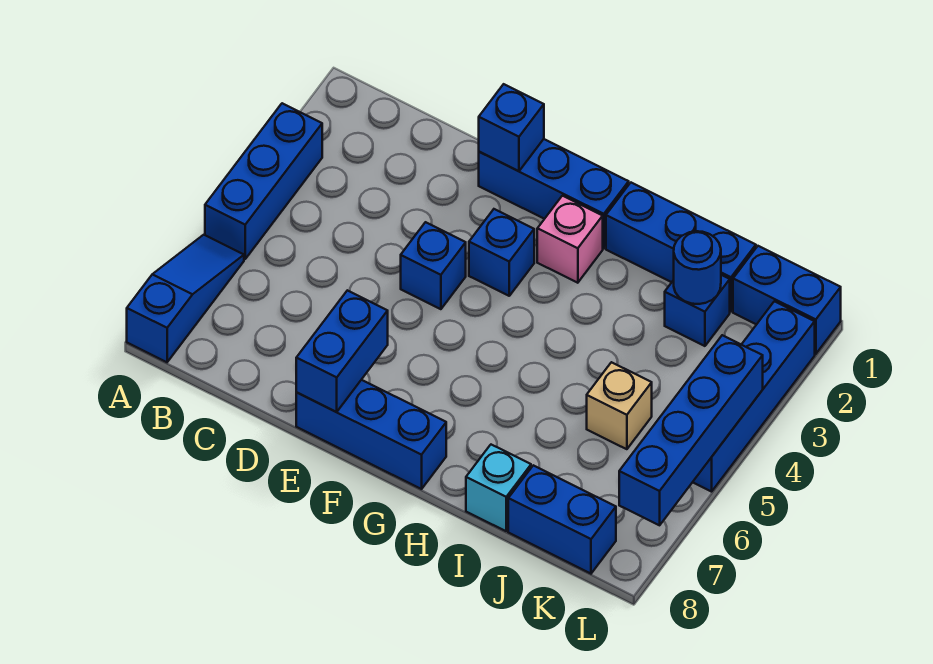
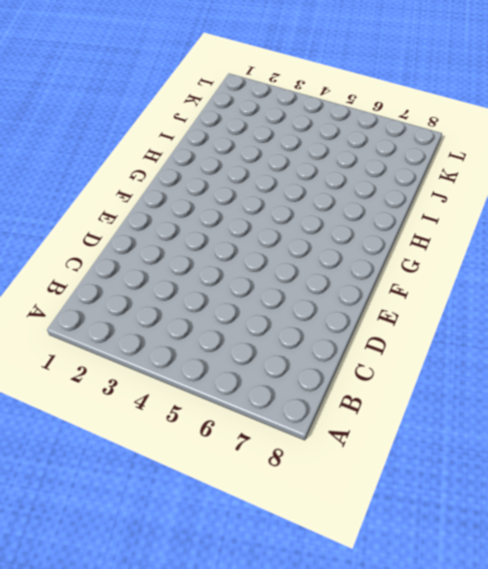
none -> blue 1x3 brick [205,103,322,259]
none -> blue 1x3 slope [127,235,244,362]
none -> blue 1x3 brick [479,139,629,248]

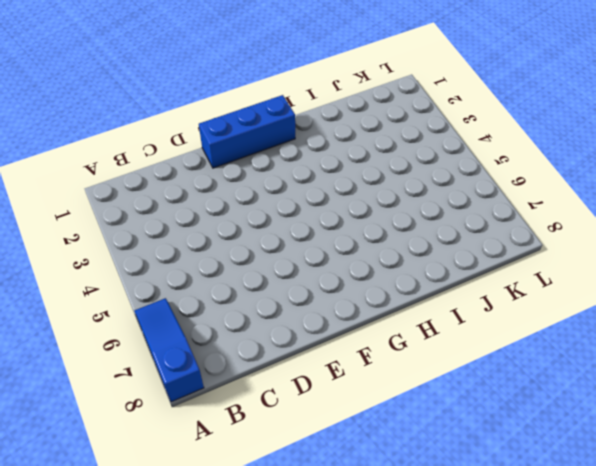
none -> blue 1x3 brick [205,103,322,259]
none -> blue 1x1 brick [401,222,466,309]
none -> blue 1x3 brick [296,380,446,489]

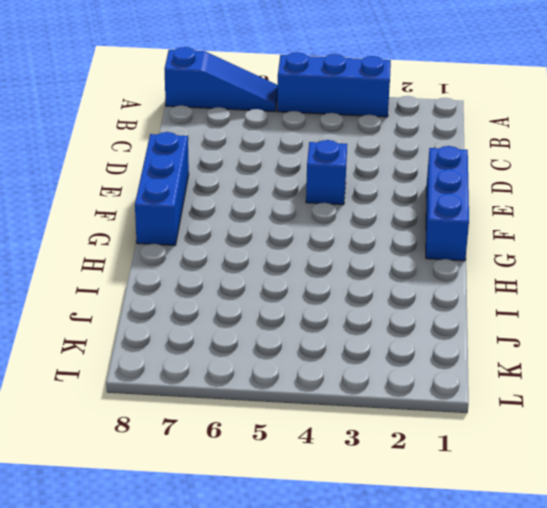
none -> blue 1x1 brick [469,209,534,296]
none -> pink 1x1 brick [537,196,603,283]
none -> blue 1x3 brick [606,183,756,312]

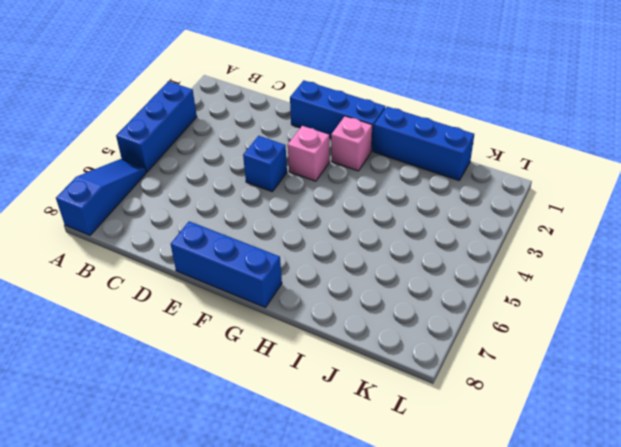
pink 1x1 brick [288,126,330,181] -> blue 1x1 brick [469,209,534,296]
none -> cyan 1x1 brick [466,445,531,531]
none -> blue 1x1 brick [665,275,730,346]
none -> tan 1x1 brick [587,362,652,449]

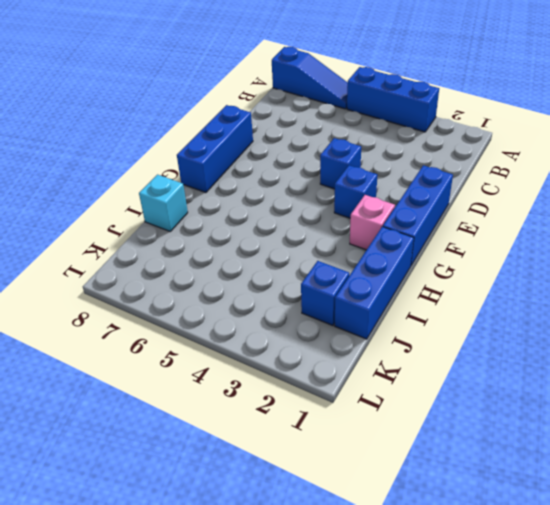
none -> tan 1x1 brick [587,362,652,449]
none -> blue 1x2 brick [508,465,616,574]
none -> blue 1x2 brick [733,246,841,354]

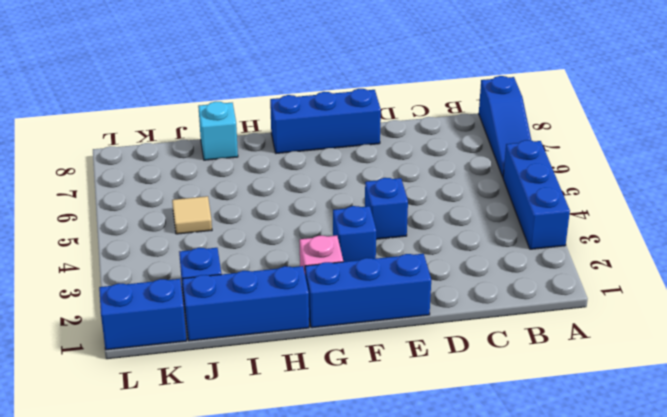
tan 1x1 tile [172,196,212,234] -> tan 1x1 brick [587,362,652,449]
none -> blue 1x2 brick [508,465,616,574]
none -> blue 1x4 brick [693,301,815,492]
none -> blue 1x1 brick [479,84,544,171]

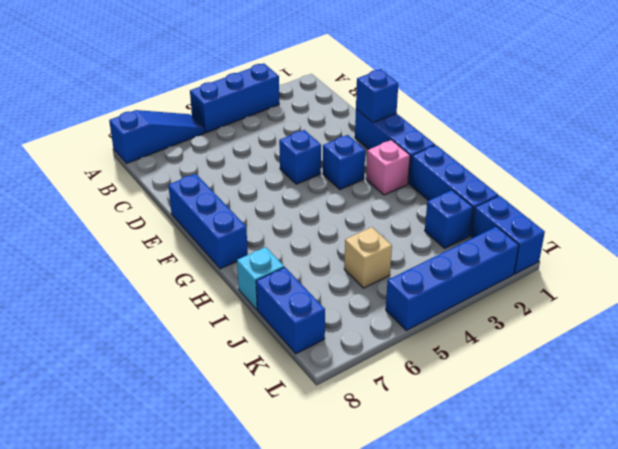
none -> blue 1x2 brick [296,290,388,412]
none -> blue 1x1 round brick [674,231,721,304]
none -> blue 1x4 brick [619,335,763,525]

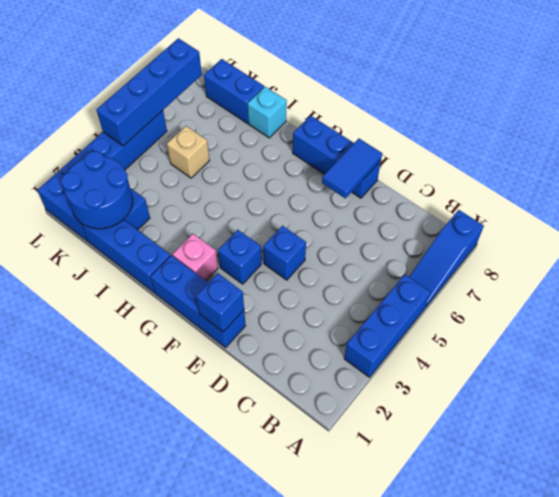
blue 1x2 tile [322,139,382,198] -> blue 1x2 brick [296,290,388,412]
blue 2x2 round brick [61,151,133,229] -> blue 1x1 round brick [674,231,721,304]

